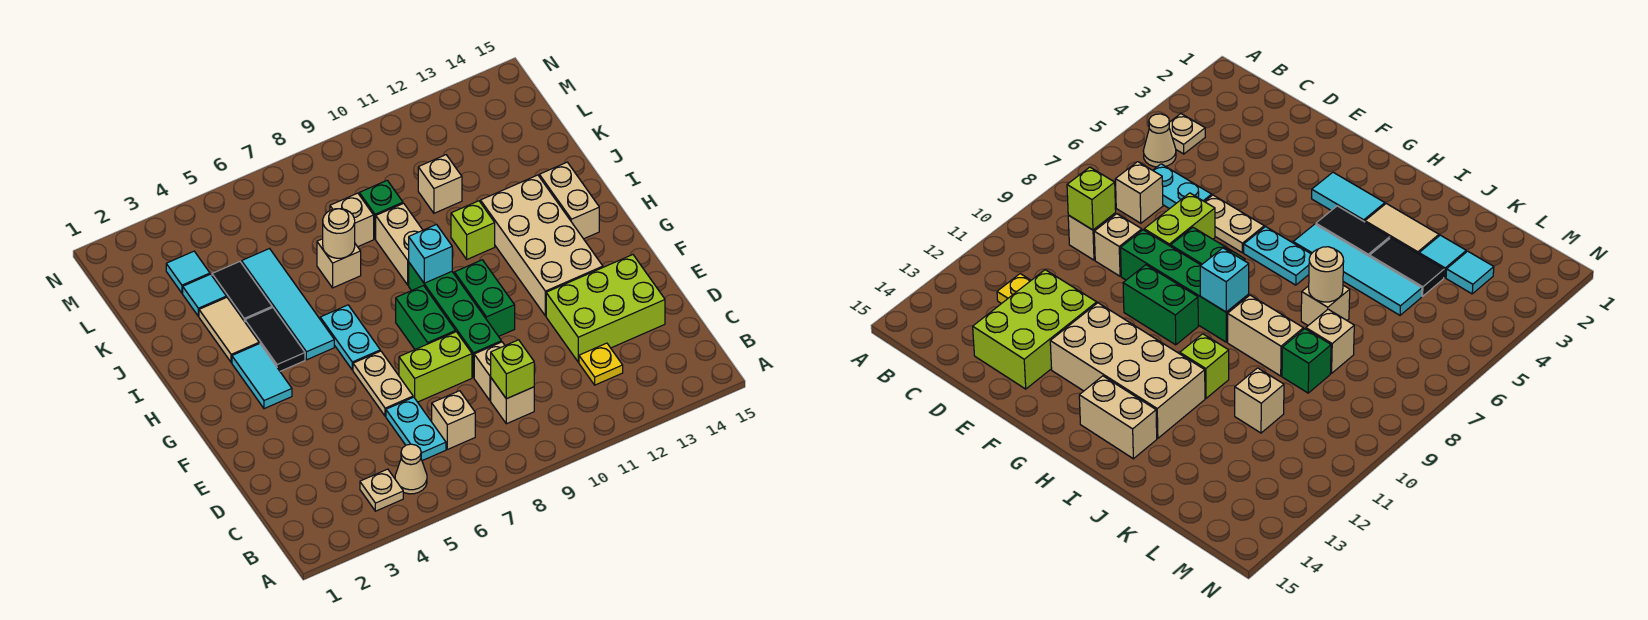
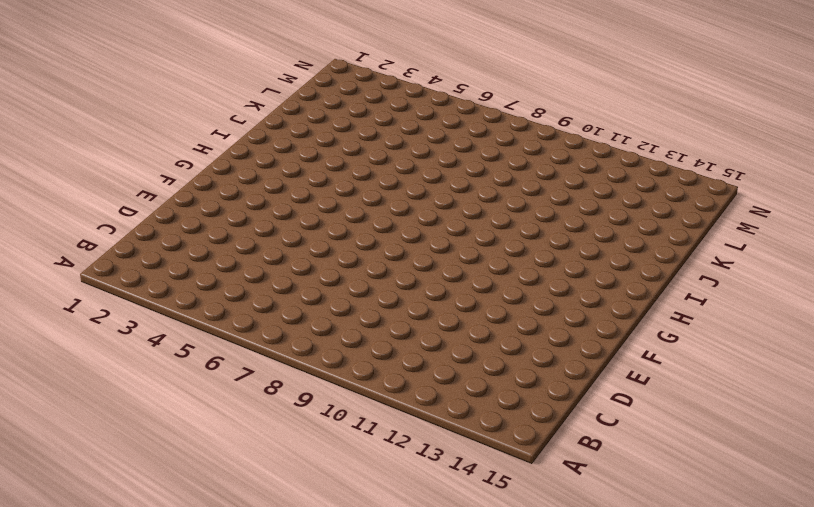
none -> tan 1x1 plate [360,469,403,511]
none -> tan 1x1 cone [395,444,427,494]
none -> cyan 1x2 plate [386,397,446,461]
none -> tan 1x1 brick [432,391,475,449]

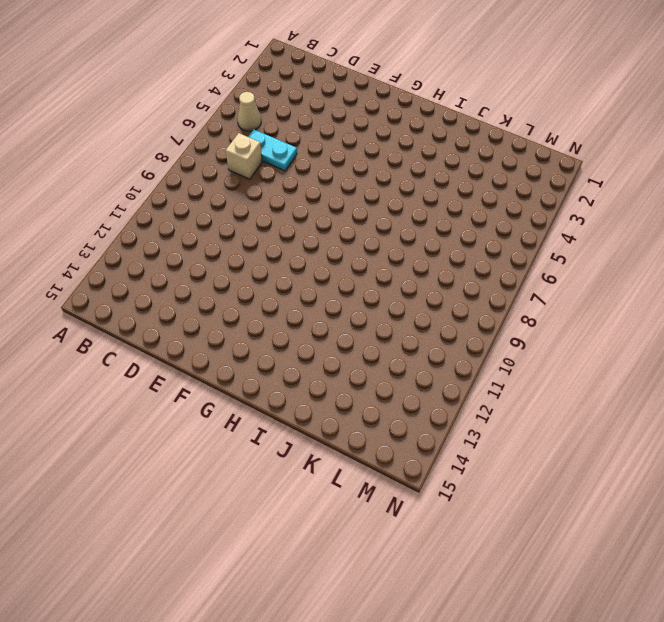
none -> tan 1x1 plate [360,469,403,511]
none -> tan 1x1 brick [491,378,534,424]
none -> yellow 1x1 plate [579,343,623,385]
none -> tan 1x1 brick [474,342,505,401]

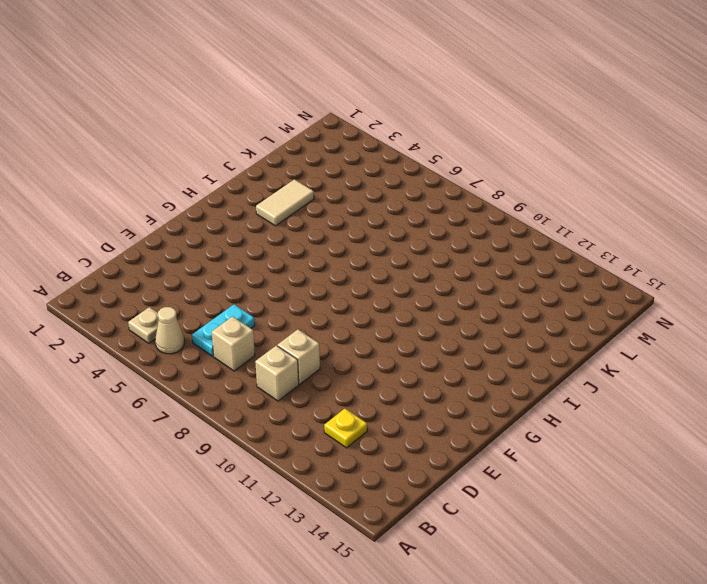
none -> lime 2x3 brick [546,255,665,362]
none -> tan 1x2 plate [353,351,413,416]
none -> lime 1x2 brick [399,332,472,402]
none -> green 1x4 brick [409,263,501,378]

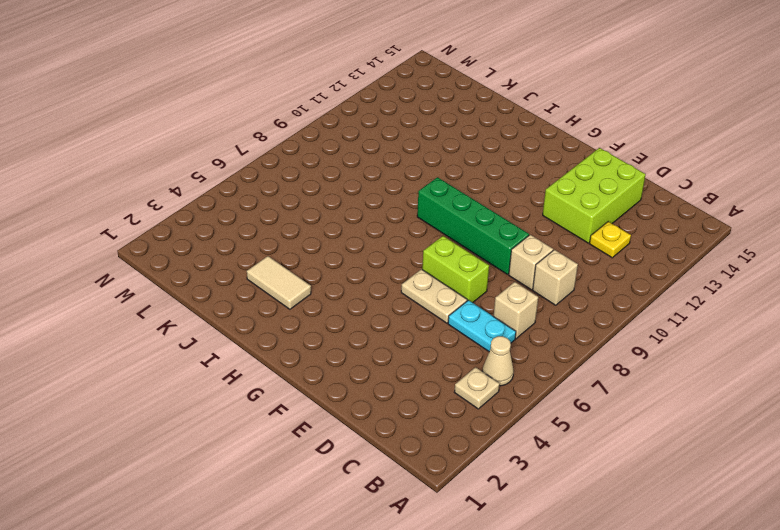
lime 1x2 brick [422,236,489,303] -> lime 1x2 brick turned to [399,332,472,402]
none -> green 1x2 brick [396,286,456,349]
none -> green 1x2 brick [454,260,515,336]
none -> tan 2x4 brick [481,175,603,316]
none -> cyan 1x2 tile [232,344,292,409]

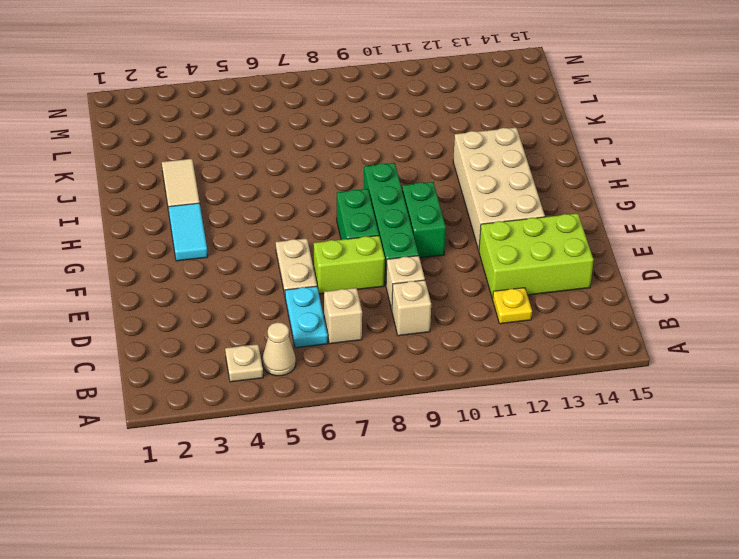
none -> cyan 1x2 plate [320,305,380,370]
none -> black 1x2 tile [245,308,305,371]
none -> cyan 1x4 tile [242,249,334,360]
none -> tan 1x2 brick [539,162,599,239]

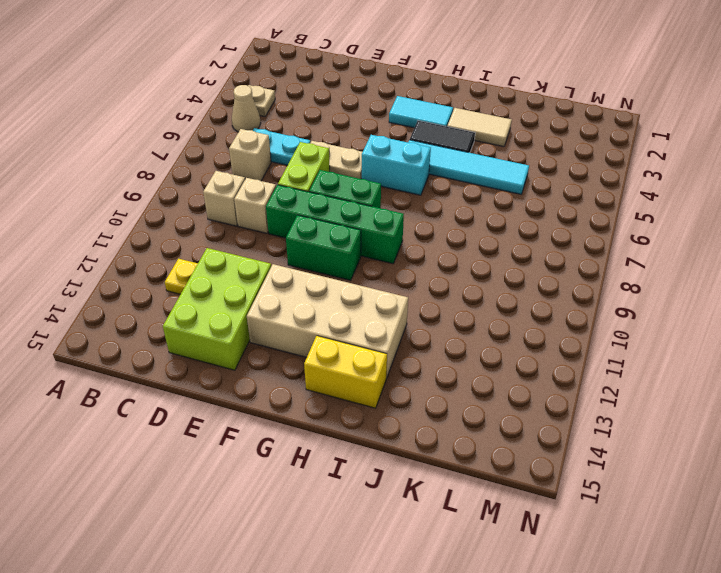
cyan 1x2 brick [362,135,431,195] -> cyan 1x2 plate [320,305,380,370]
yellow 1x2 brick [304,336,387,408] -> tan 1x2 brick [539,162,599,239]
none -> tan 1x2 brick [376,203,423,285]
none -> lime 1x1 brick [451,201,495,259]
none -> black 1x2 tile [212,262,272,322]
none -> tan 1x1 brick [317,239,361,288]

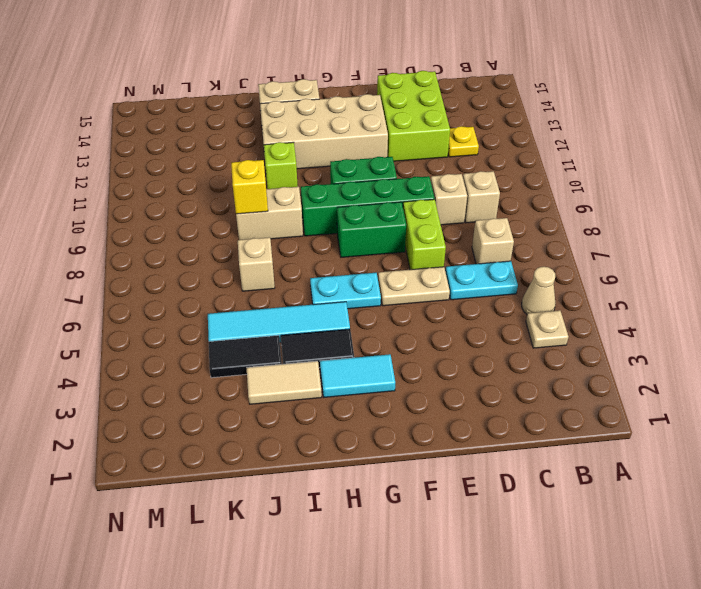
yellow 1x1 brick [231,160,268,214] -> none
none -> cyan 1x1 tile [183,274,226,316]
none -> tan 1x1 brick [330,193,374,247]
none -> green 1x1 brick [359,180,403,239]
none -> tan 1x1 brick [418,155,462,213]

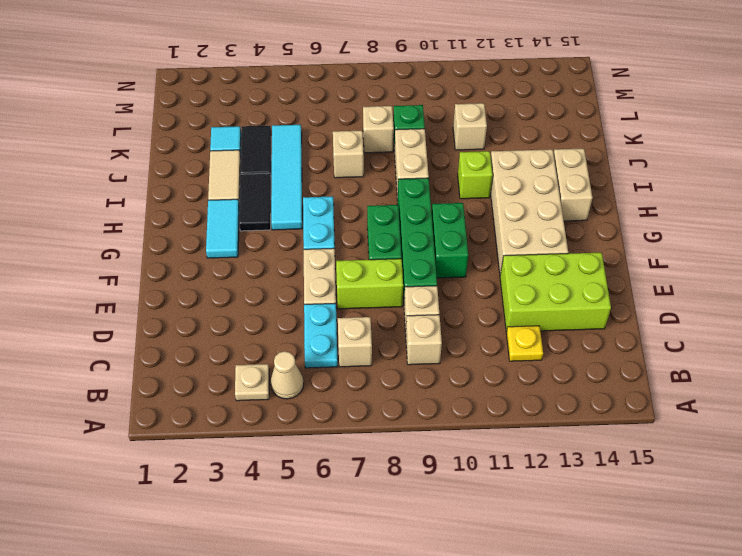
none -> cyan 1x1 tile [166,251,210,293]
none -> lime 1x1 brick [491,340,534,399]
none -> cyan 1x1 brick [409,225,452,283]
none -> tan 1x1 round brick [323,209,355,258]

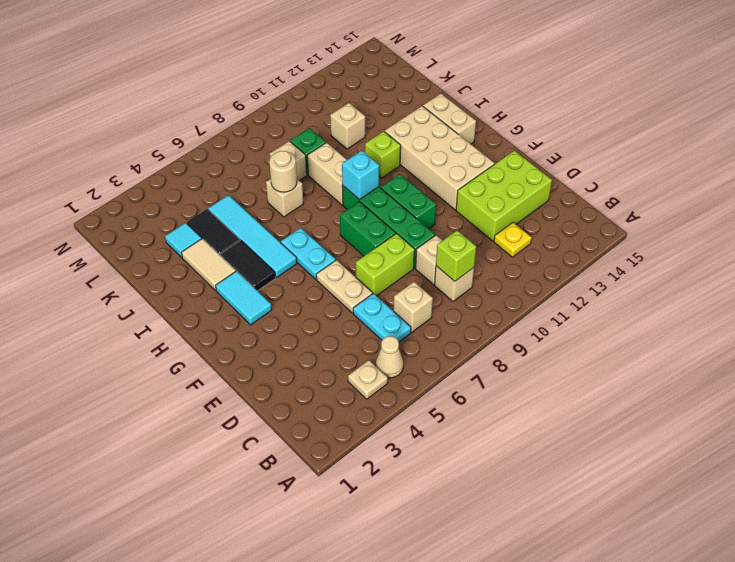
none -> cyan 1x1 tile [166,251,210,293]

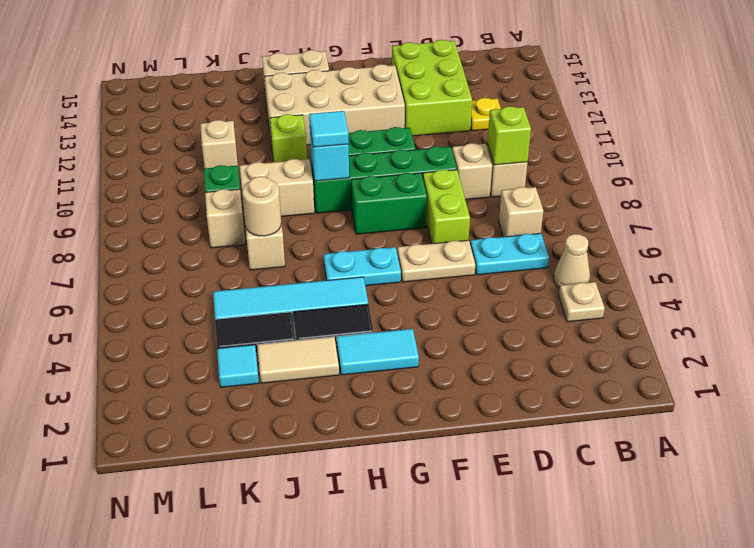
cyan 1x1 tile [309,111,349,147] -> cyan 1x1 tile moved to [166,251,210,293]

